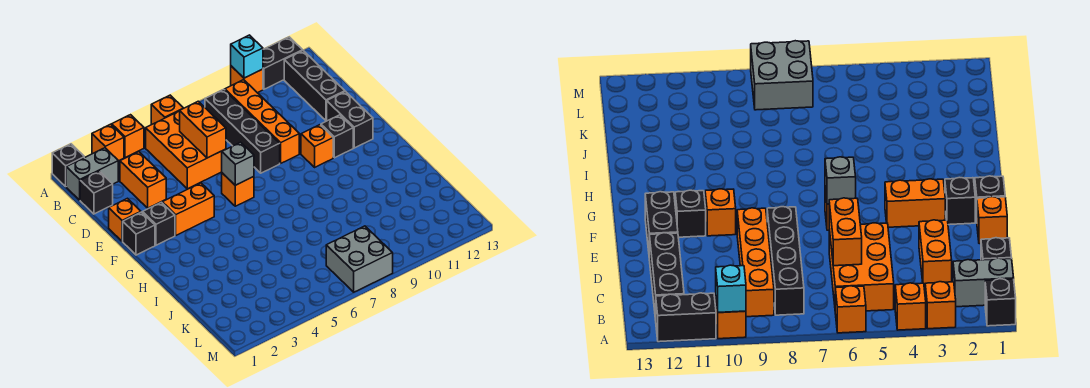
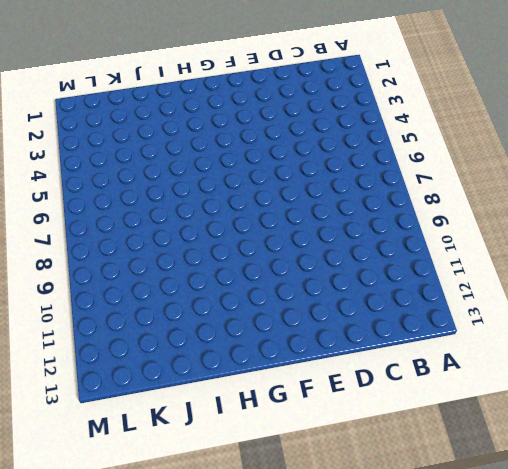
none -> black 1x1 brick [52,144,84,186]
none -> orange 1x1 brick [92,124,124,161]
none -> orange 1x1 brick [112,115,144,158]

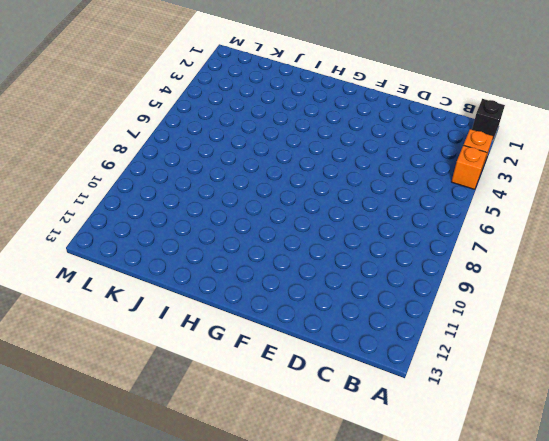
none -> orange 1x1 brick [151,95,183,125]
none -> orange 1x1 brick [231,66,263,93]
none -> black 1x2 brick [263,37,303,89]

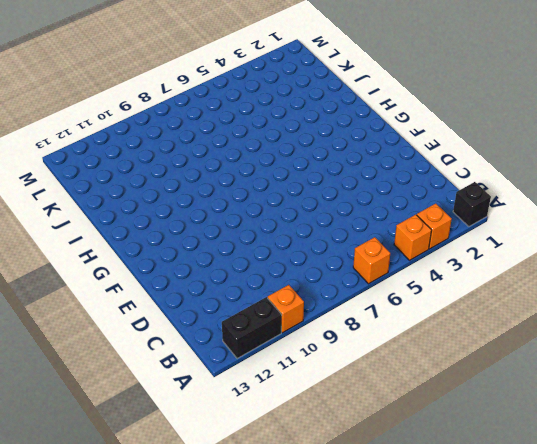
none -> grey 1x2 brick [66,148,118,200]
none -> orange 2x3 brick [146,111,226,189]
none -> black 1x4 brick [205,89,280,173]

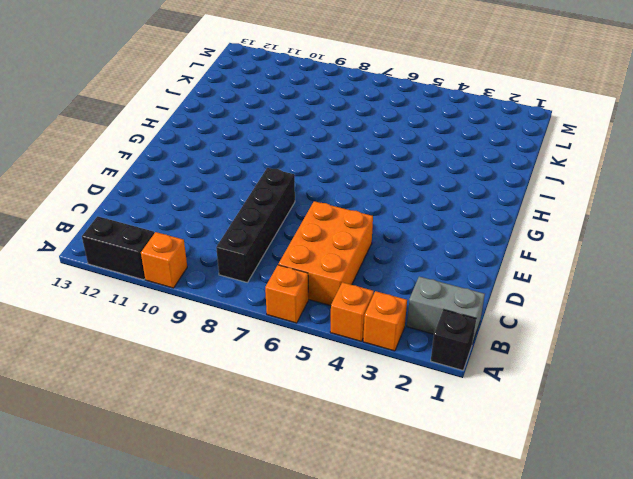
none -> orange 1x4 brick [225,80,299,163]
none -> black 1x3 brick [284,51,345,121]
none -> black 1x1 brick [80,171,113,214]

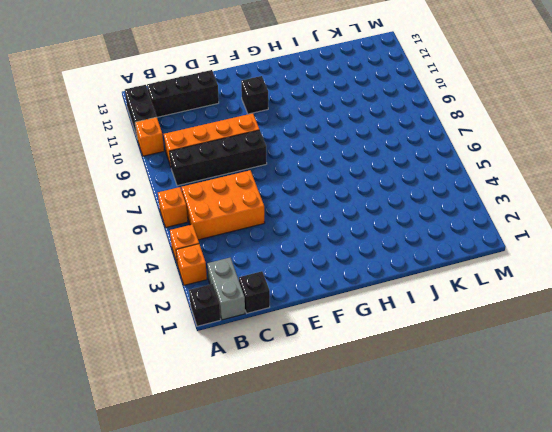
none -> orange 1x2 brick [120,152,166,208]
none -> orange 1x1 brick [109,198,141,241]
none -> black 1x2 brick [327,92,373,148]

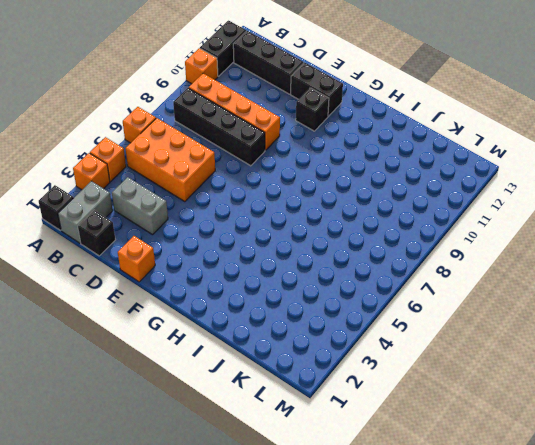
grey 1x2 brick [112,177,168,235] -> orange 1x2 brick [120,152,166,208]
none -> black 1x1 brick [123,212,155,255]
none -> black 1x1 brick [142,202,175,245]
none -> orange 1x2 brick [162,183,214,235]

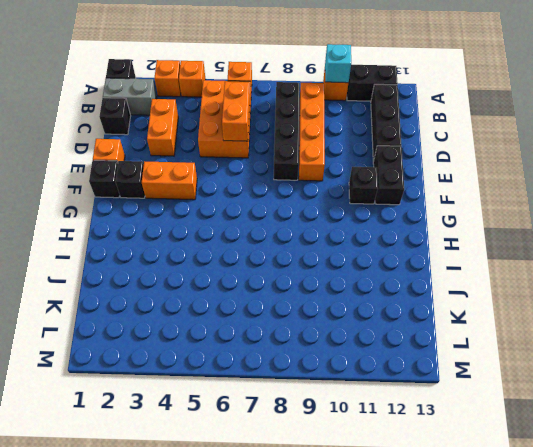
none -> orange 1x1 brick [222,173,254,206]
none -> orange 1x1 brick [301,125,333,167]
none -> grey 2x2 brick [326,226,393,292]

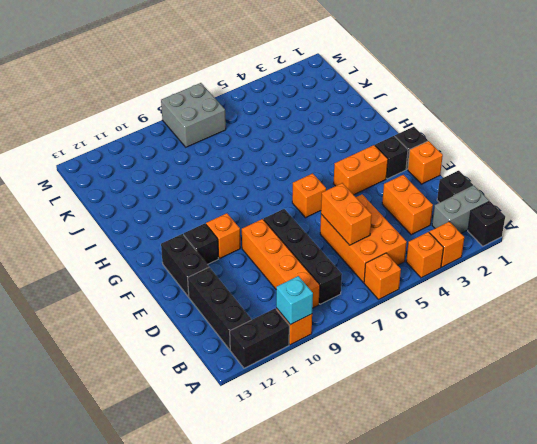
none -> grey 1x1 brick [222,142,254,185]

